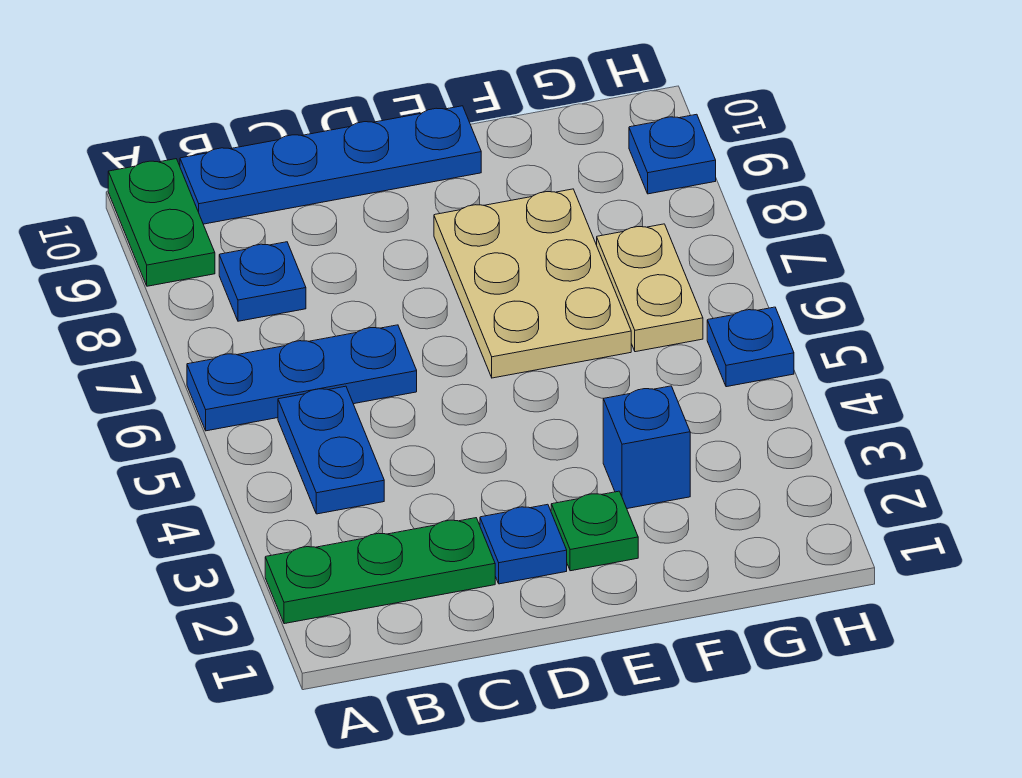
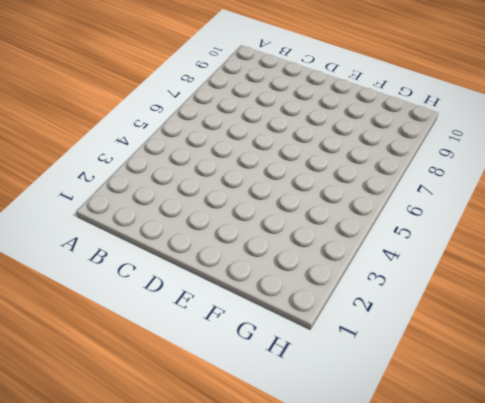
none -> green 1x3 plate [265,518,495,624]
none -> blue 1x3 plate [187,325,417,431]
none -> green 1x2 plate [108,159,215,286]

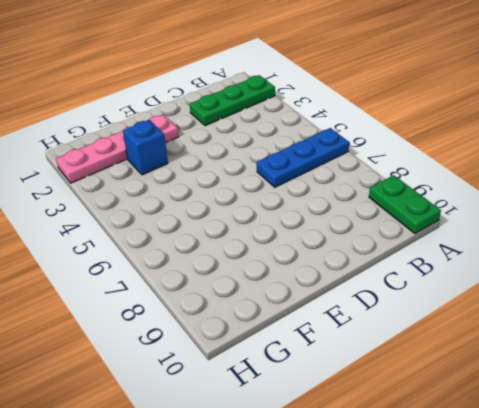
pink 1x4 plate [56,115,179,183] -> green 1x1 plate [551,491,638,571]
none -> blue 1x2 plate [278,386,384,514]
none -> blue 1x1 plate [219,242,306,321]
none -> blue 1x4 plate [180,106,481,224]

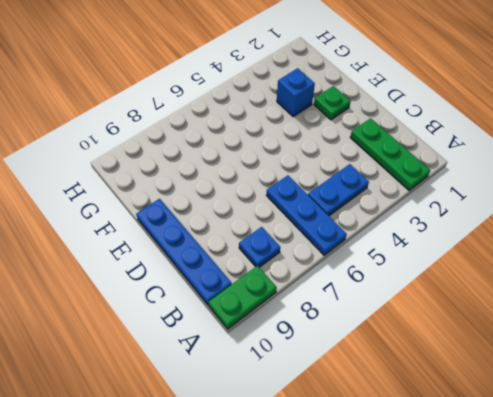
none -> blue 1x1 plate [480,504,567,584]
none -> tan 2x3 plate [434,189,631,378]
none -> tan 1x2 plate [597,224,703,352]

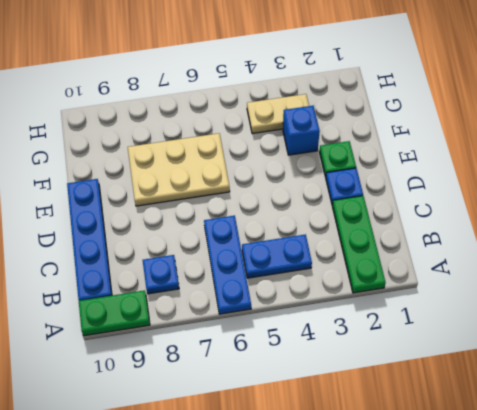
tan 1x2 plate [247,94,309,134] -> tan 1x2 plate moved to [597,224,703,352]
none -> blue 1x1 plate [707,307,794,387]
none -> blue 1x1 plate [629,114,716,194]

